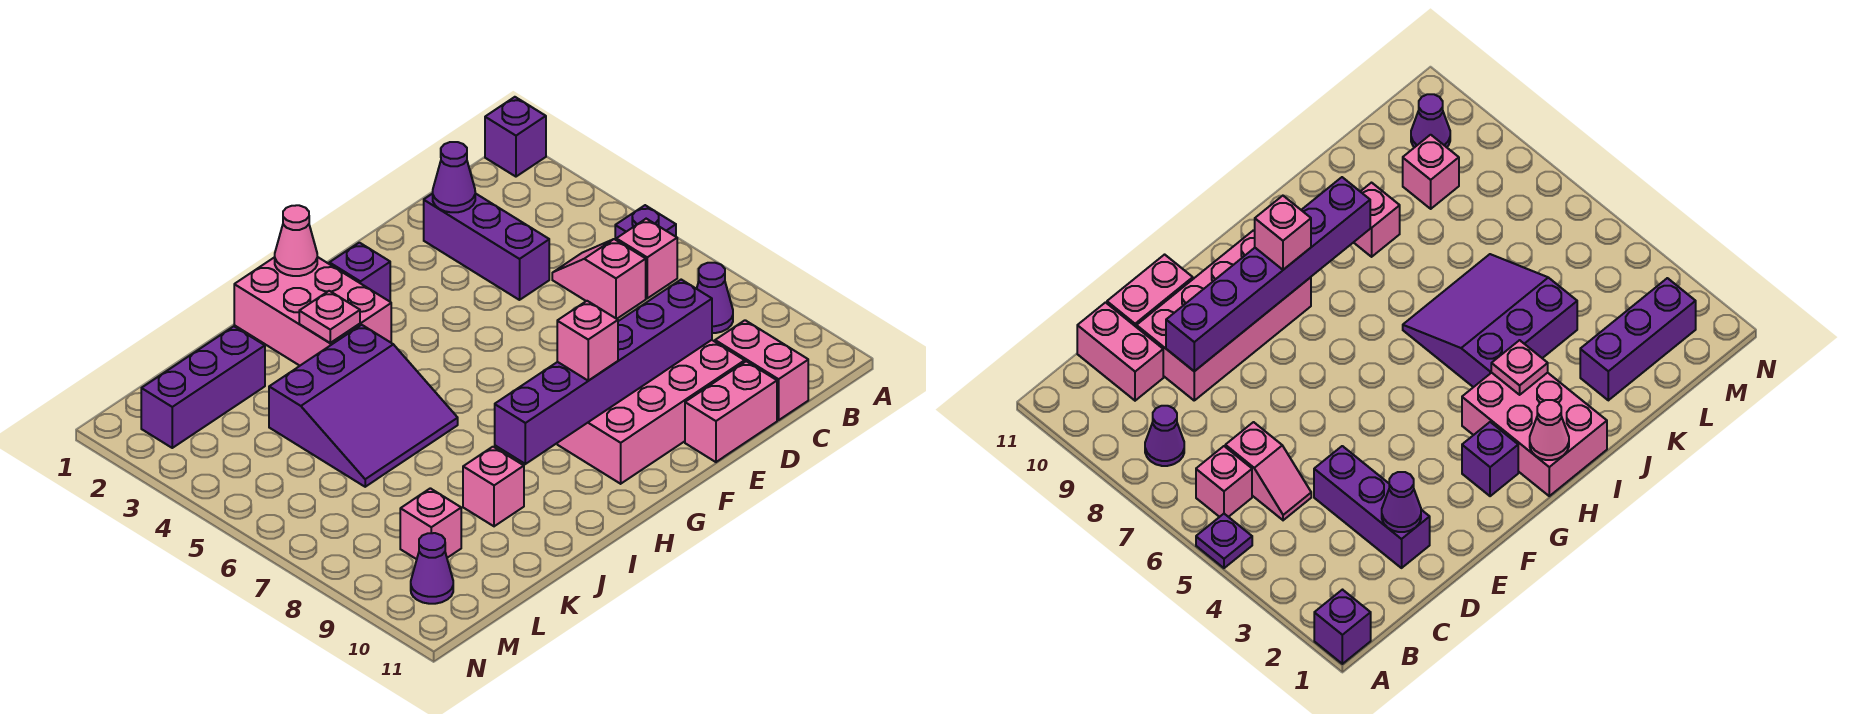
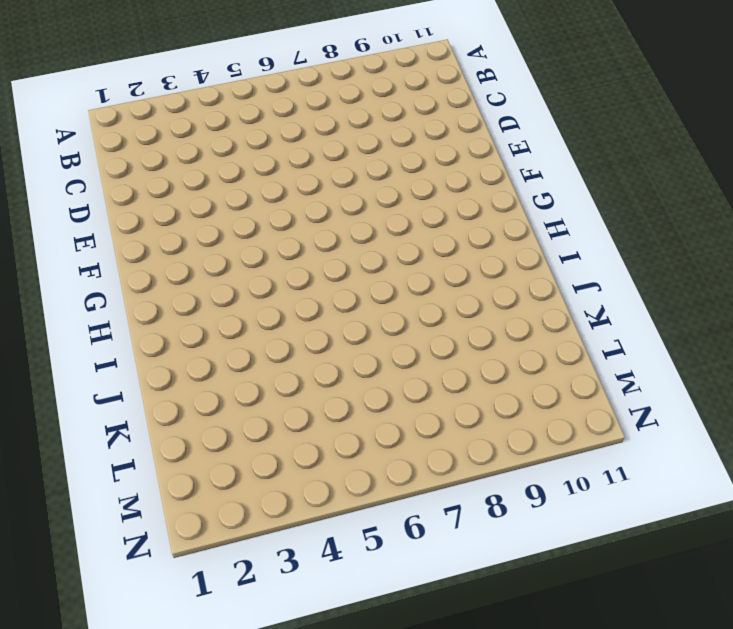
none -> purple 1x1 brick [485,97,546,177]
none -> purple 1x1 plate [615,205,676,239]
none -> pink 1x1 brick [616,219,677,298]

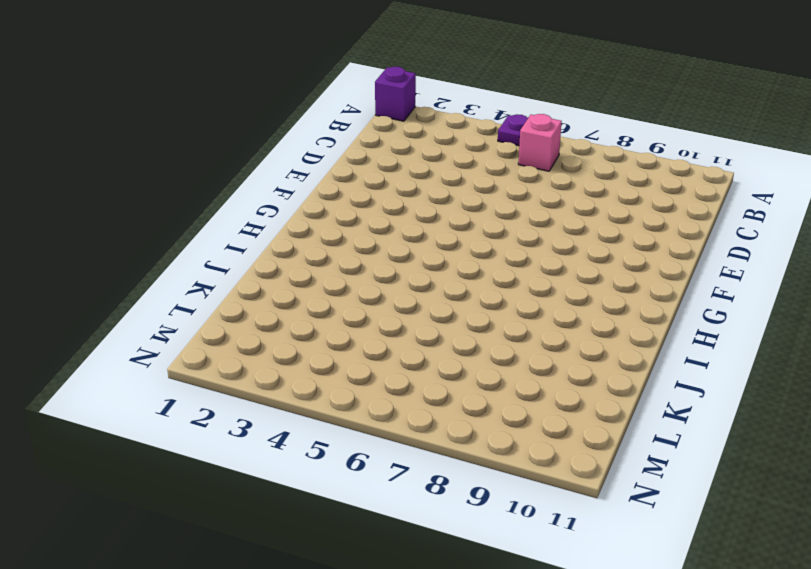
none -> purple 1x1 cone [697,263,733,333]
none -> pink 1x2 slope [552,239,646,319]
none -> pink 1x2 brick [715,320,808,420]

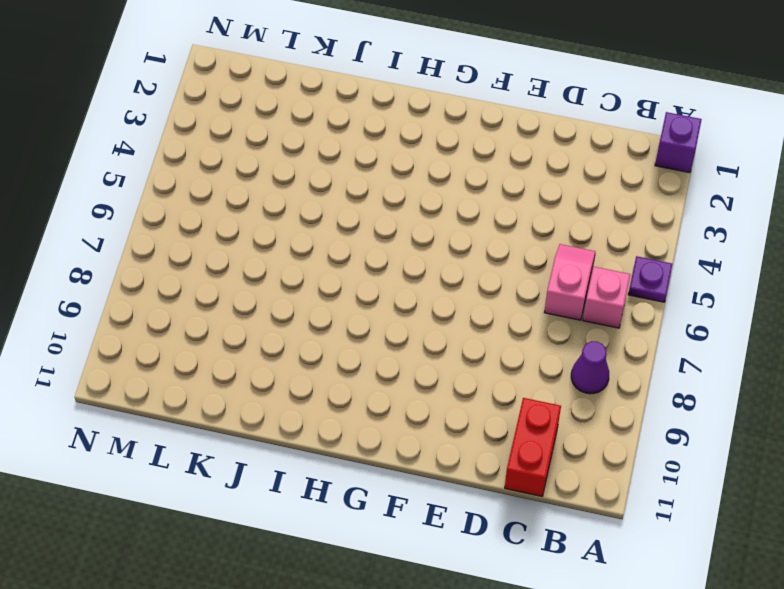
red 1x2 brick [505,398,561,496] -> pink 1x2 brick [715,320,808,420]
none -> purple 1x3 brick [424,193,549,300]
none -> pink 2x4 brick [557,340,745,484]
none -> pink 1x2 brick [685,361,777,462]

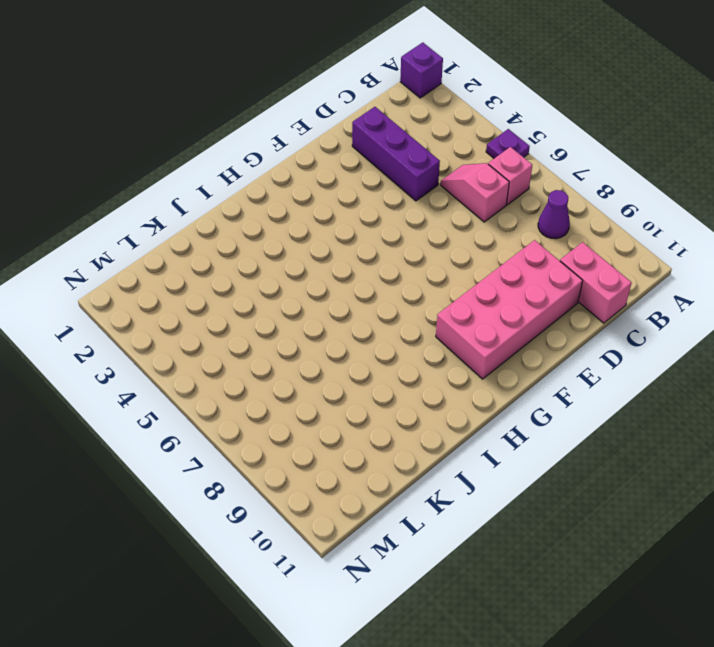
none -> pink 1x2 brick [685,361,777,462]
none -> purple 1x1 brick [329,243,390,302]
none -> pink 2x3 brick [234,257,391,366]

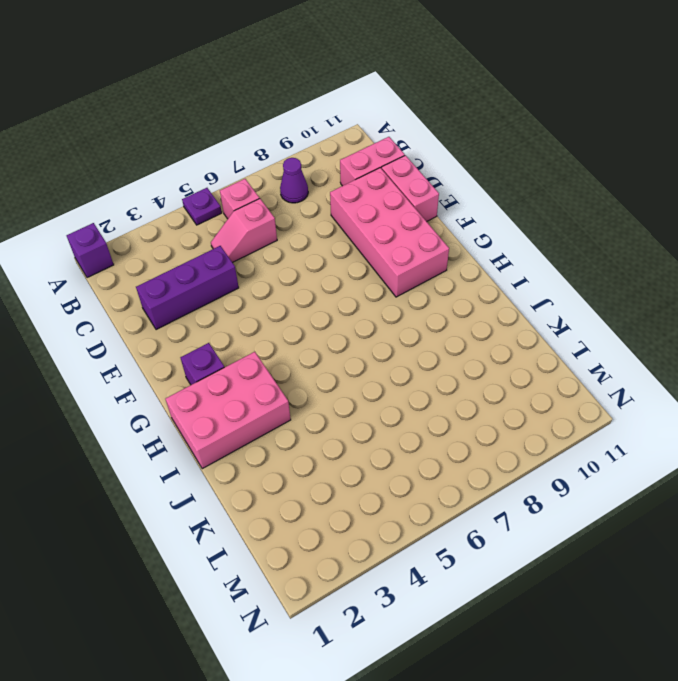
none -> purple 3x3 slope [269,325,458,487]
none -> pink 1x1 brick [463,447,524,526]
none -> purple 1x3 brick [141,326,265,448]

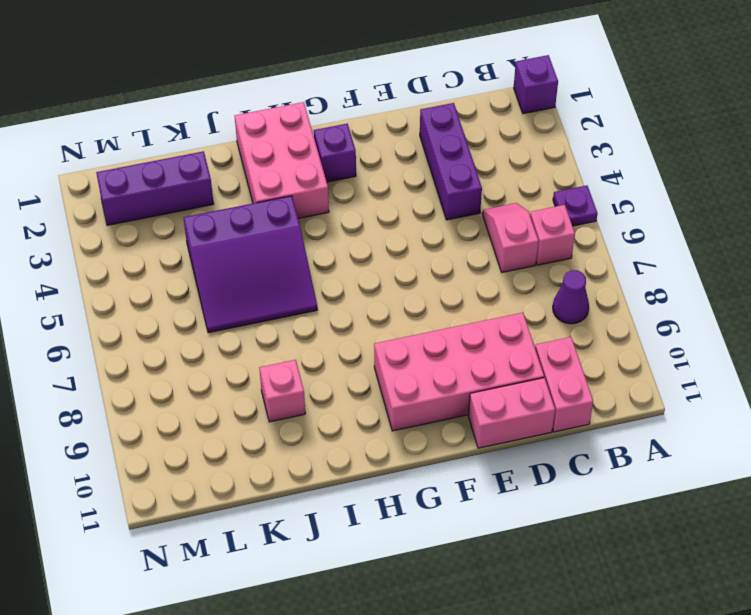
none -> pink 1x1 brick [400,488,461,559]
none -> purple 1x1 cone [411,533,453,604]
none -> purple 1x1 cone [433,142,475,212]

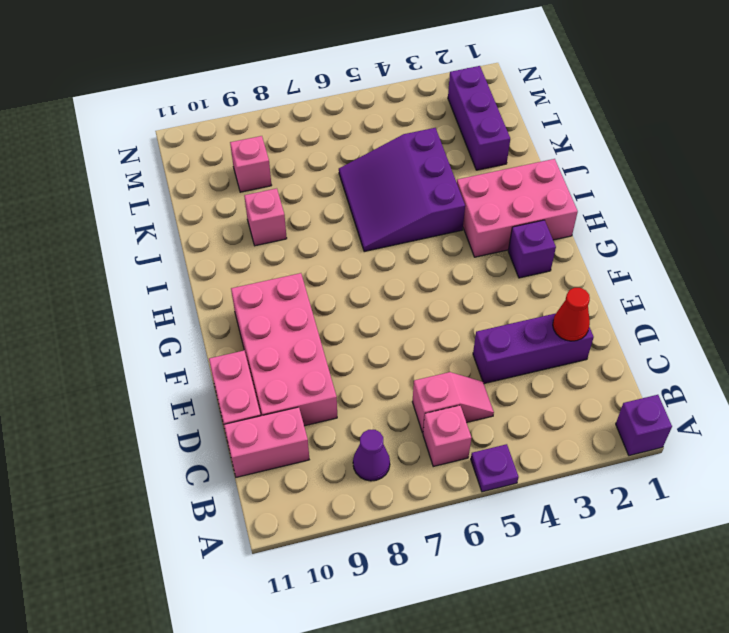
red 1x1 cone [553,288,590,341] -> purple 1x1 cone [433,142,475,212]
none -> purple 1x1 cone [411,533,453,604]
none -> purple 1x6 brick [495,280,712,464]
none -> pink 1x1 cone [275,205,317,276]

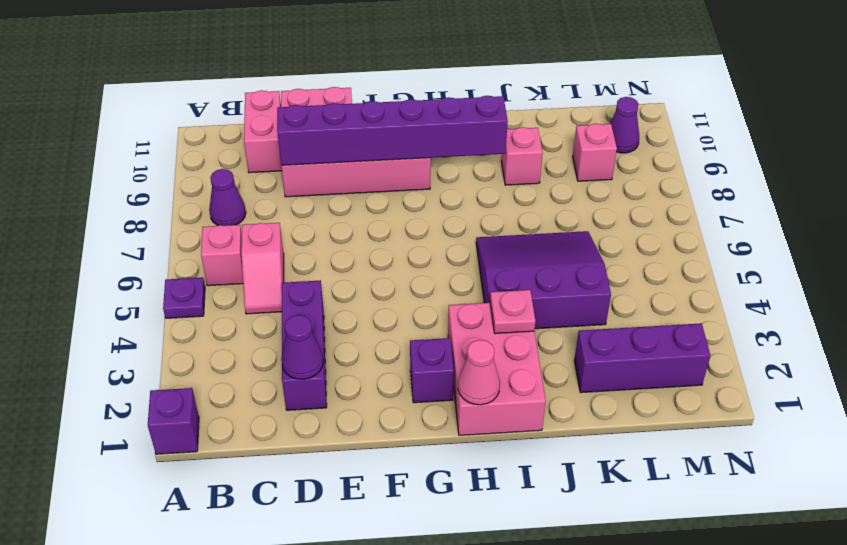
none -> pink 1x1 brick [557,301,618,381]

